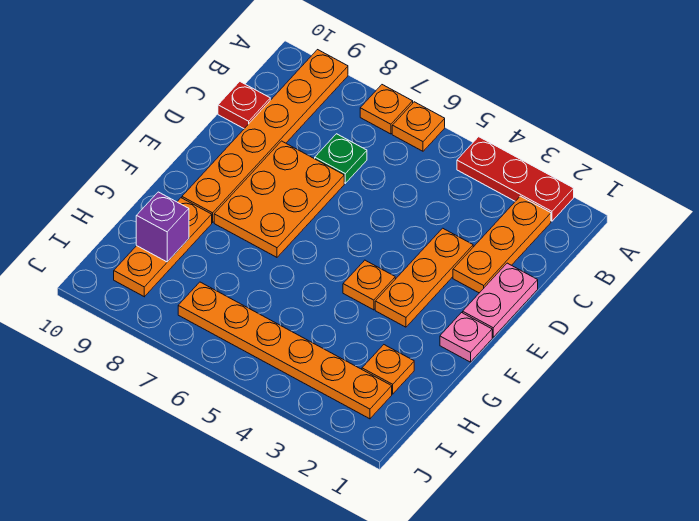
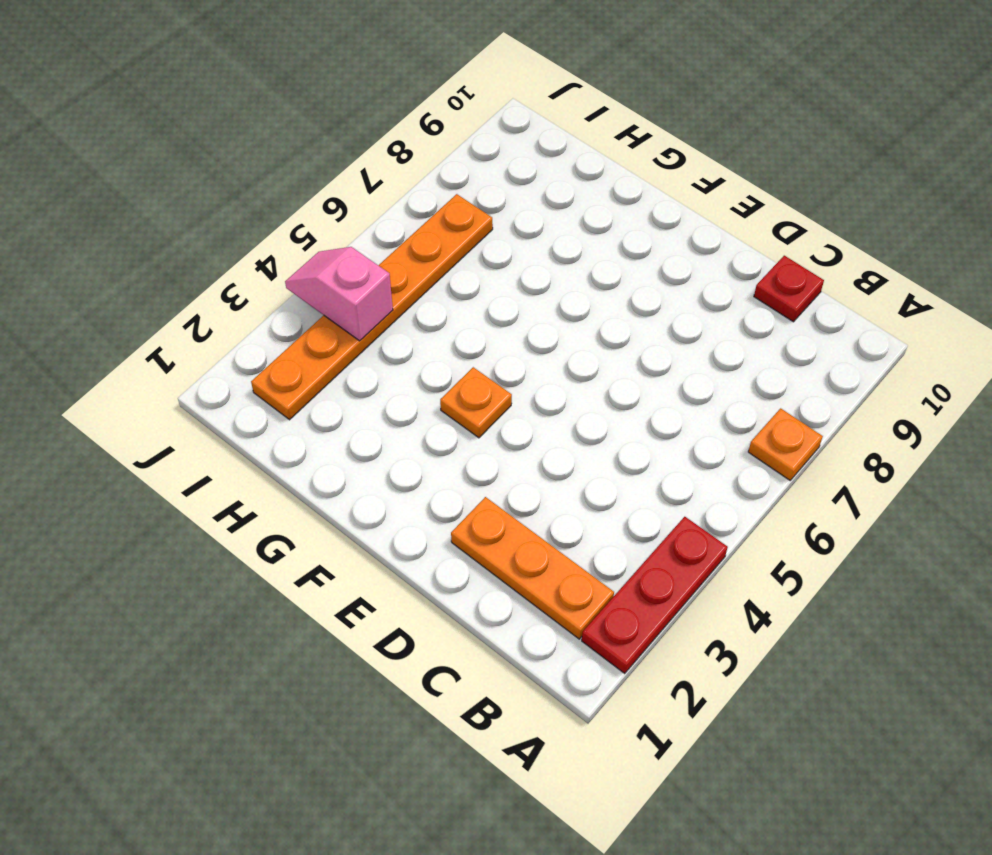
pink 1x2 slope [285,247,393,341] -> none
none -> orange 1x1 plate [392,102,445,151]
none -> orange 1x6 plate [182,50,348,223]
none -> green 1x1 plate [315,134,367,183]

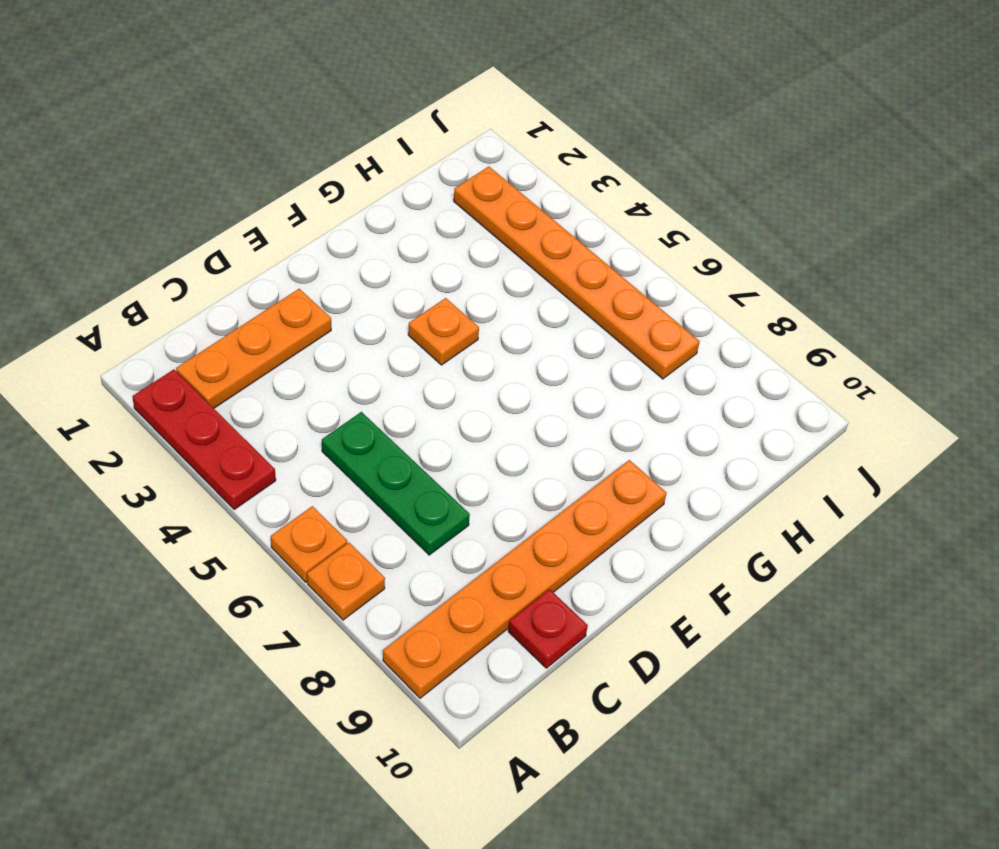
green 1x3 plate [322,412,470,555] -> green 1x1 plate [315,134,367,183]
none -> pink 1x2 plate [463,263,538,337]
none -> orange 1x3 plate [375,228,473,327]
none -> orange 2x3 plate [214,141,344,257]

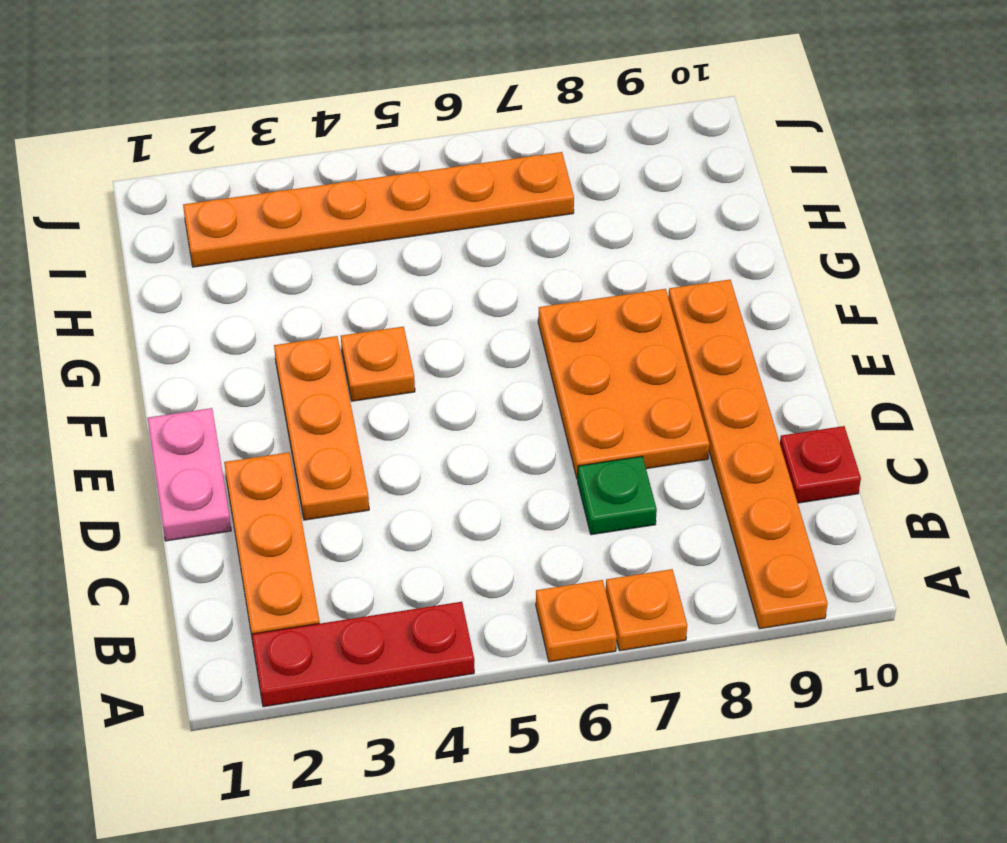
none -> pink 1x1 plate [440,313,492,362]
none -> orange 1x3 plate [114,198,212,297]
none -> orange 1x1 plate [362,345,414,394]

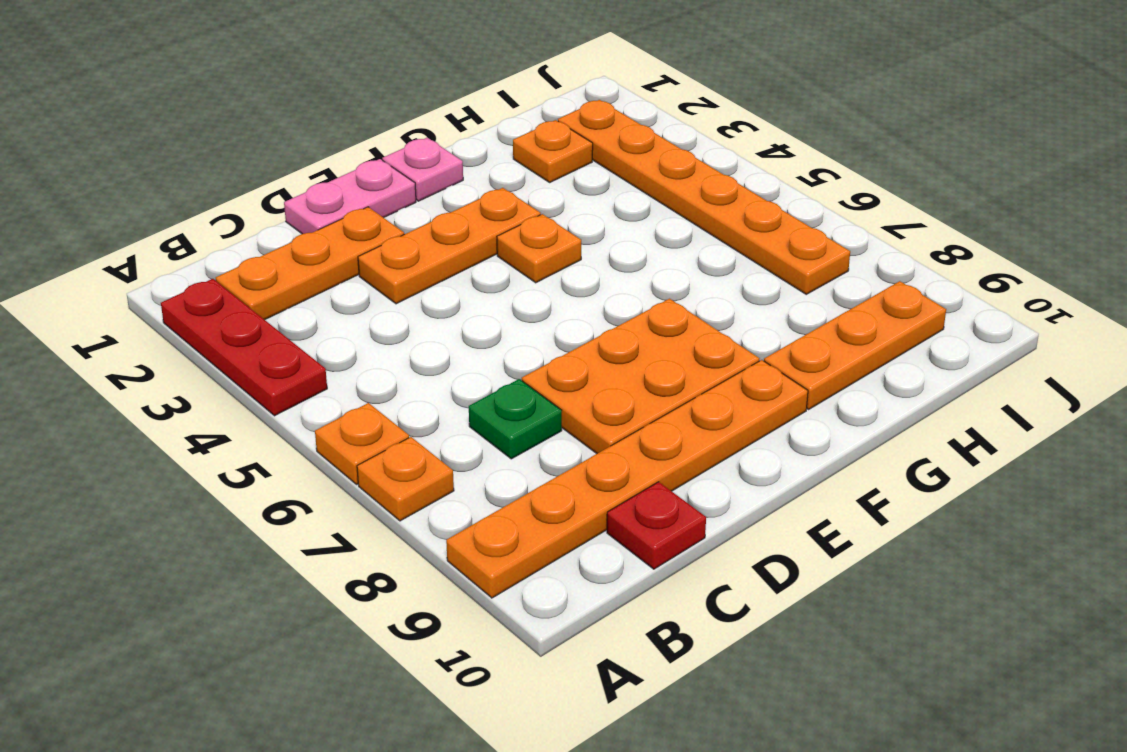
none -> purple 1x1 brick [136,192,189,262]

